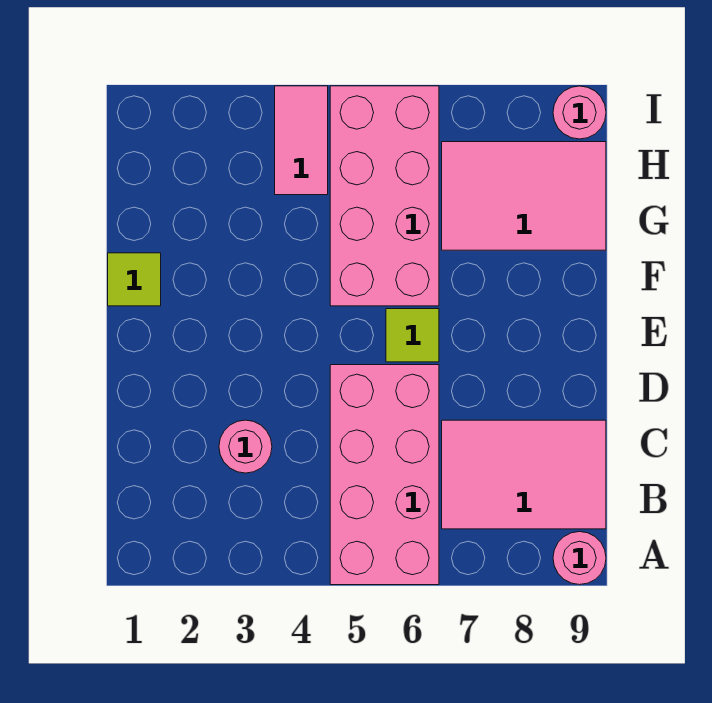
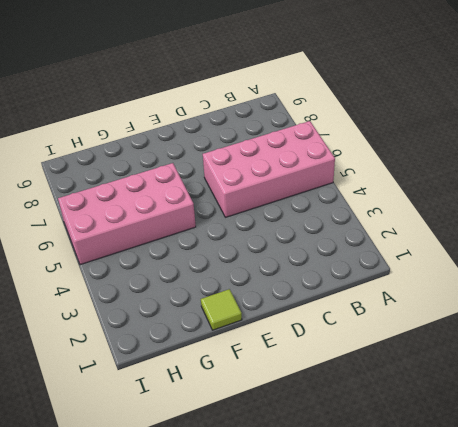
none -> pink 1x1 round brick [553,532,606,585]
none -> pink 2x3 tile [442,420,606,529]

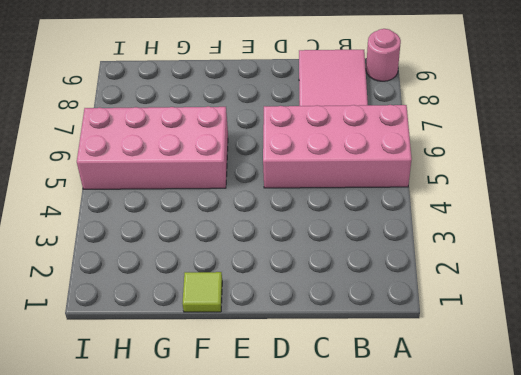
none -> pink 1x1 round brick [219,420,272,473]
none -> lime 1x1 tile [386,309,439,362]

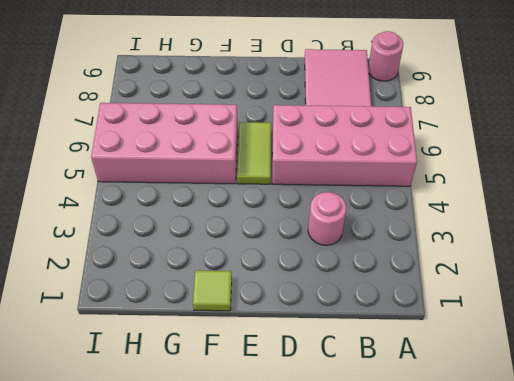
lime 1x2 tile [237,122,271,184] -> lime 1x1 tile [386,309,439,362]
none -> pink 2x3 tile [442,142,606,250]
none -> pink 1x2 tile [275,86,328,195]

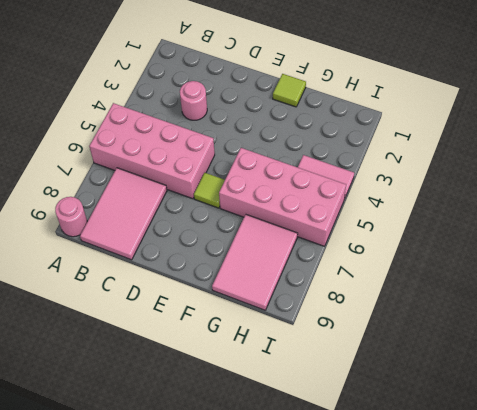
none -> pink 1x1 round brick [553,86,606,139]

